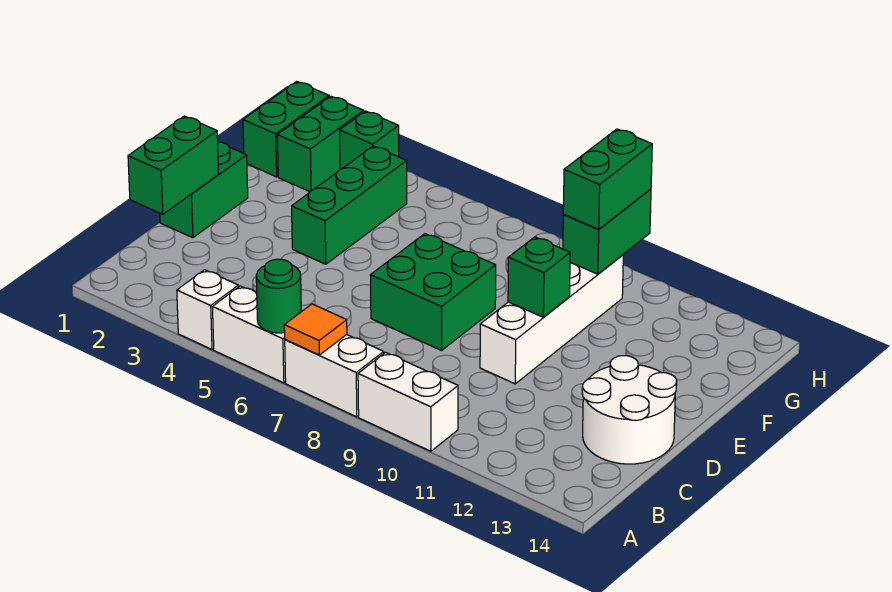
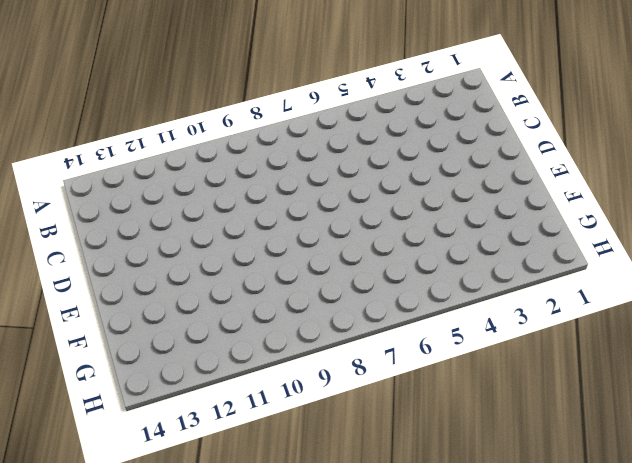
none -> white 1x1 brick [177,270,238,349]
none -> white 1x2 brick [213,286,286,383]
none -> white 1x2 brick [285,335,384,417]

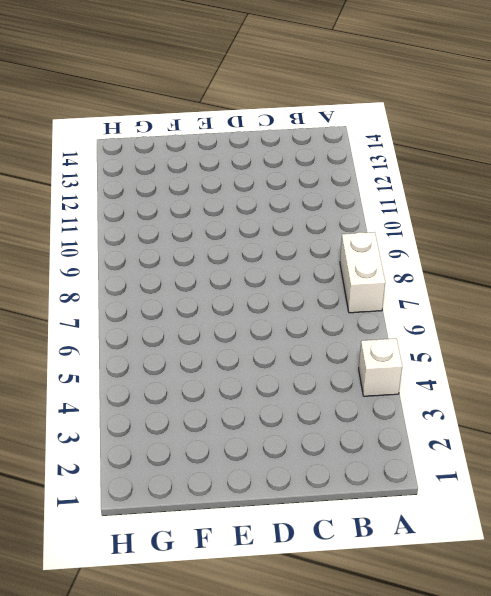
none -> white 1x2 brick [213,286,286,383]
none -> white 1x2 brick [358,352,458,451]
none -> white 2x2 round brick [582,356,677,464]

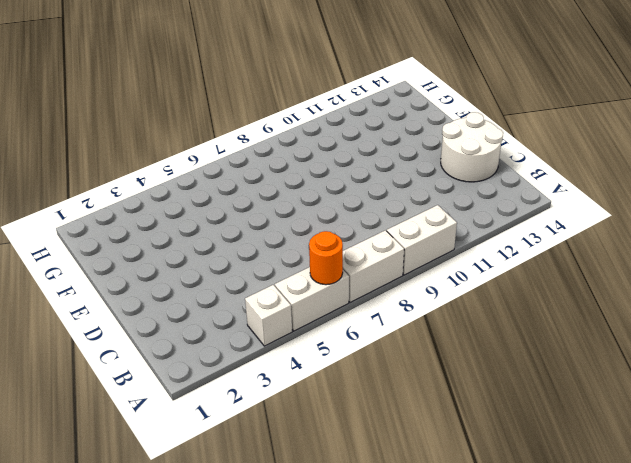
orange 1x1 round brick [309,231,343,285] -> green 1x1 round brick [256,259,301,333]
none -> green 1x2 brick [160,142,248,238]
none -> green 2x2 brick [370,234,496,350]
none -> white 1x4 brick [480,255,623,384]

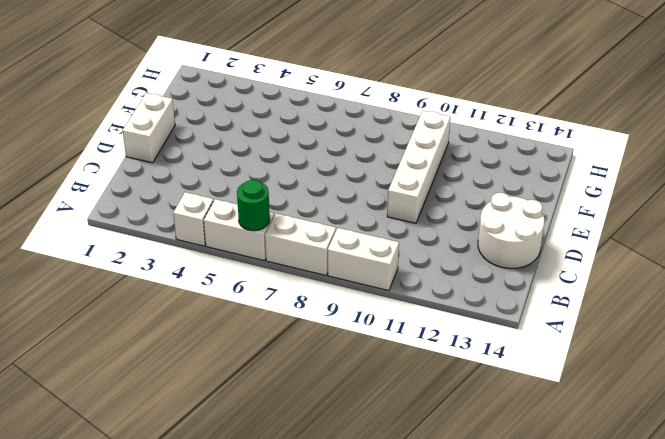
white 1x2 brick [123,93,175,163] -> green 1x2 brick [160,142,248,238]
none -> green 2x2 brick [370,234,496,350]
none -> green 1x3 brick [292,146,407,264]
none -> green 1x2 brick [243,82,329,177]

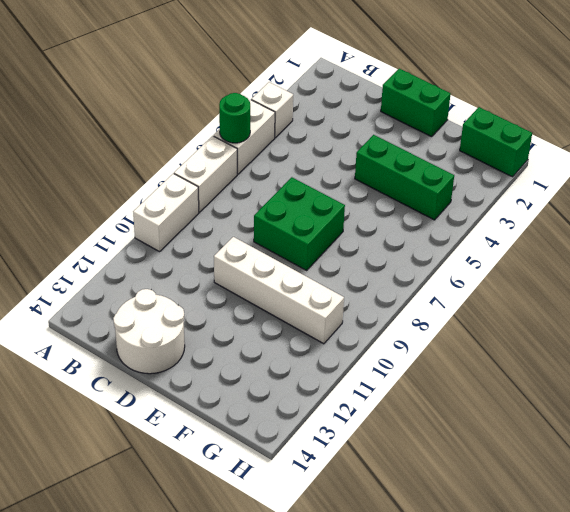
none -> green 1x2 brick [277,96,364,192]
none -> green 1x1 brick [340,111,399,170]
none -> orange 1x1 tile [284,304,347,355]

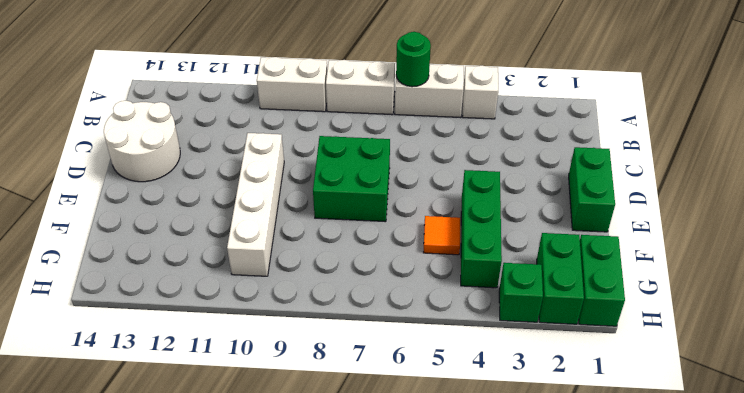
orange 1x1 tile [423,216,460,255] -> orange 1x1 tile moved to [284,304,347,355]
none -> green 1x2 brick [128,116,219,214]
none -> green 1x1 brick [508,237,570,317]
none -> green 1x2 brick [563,189,651,274]

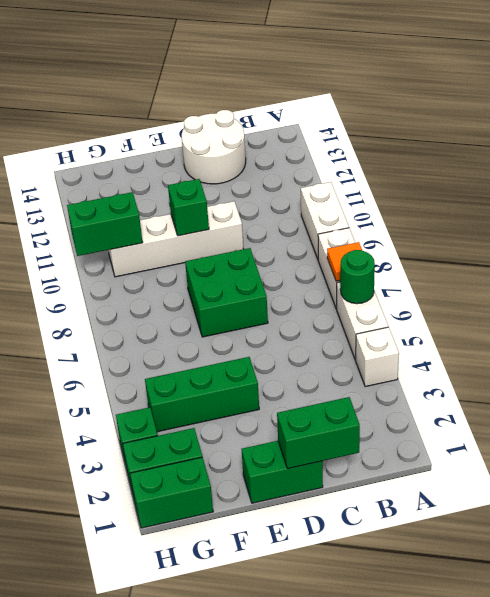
none -> green 1x2 brick [563,129,652,229]

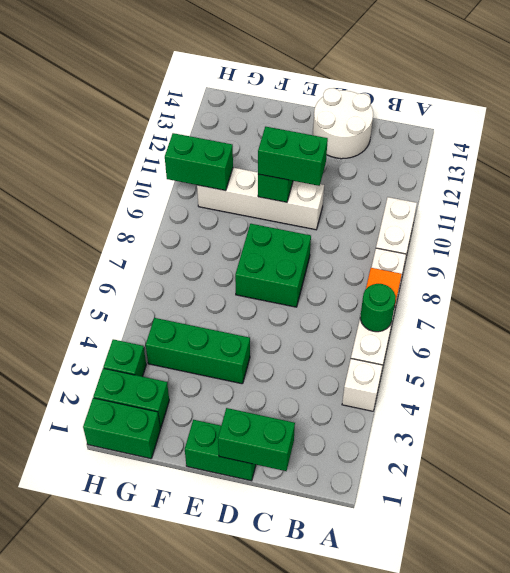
green 1x2 brick [258,127,328,186] -> green 1x2 brick moved to [563,129,652,229]

